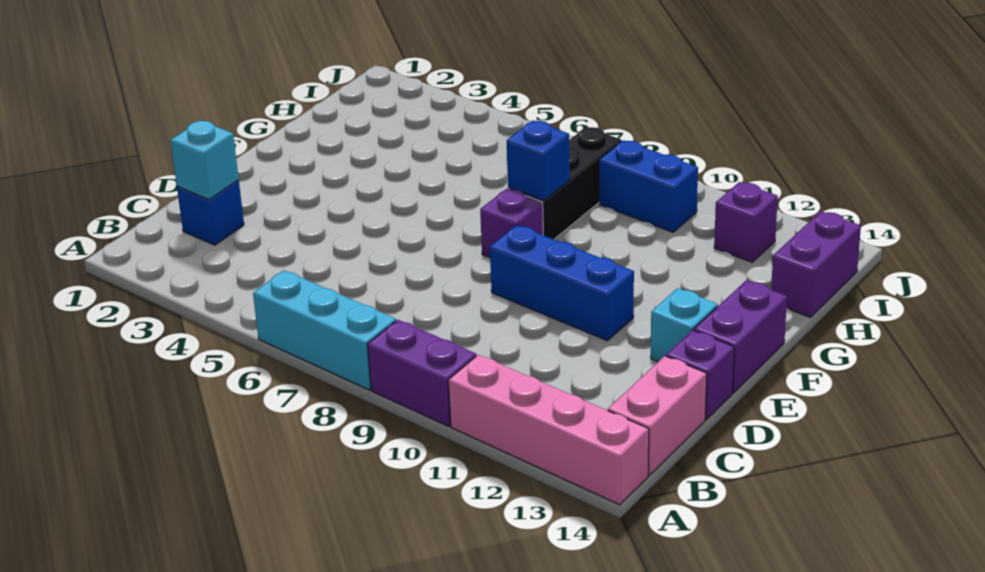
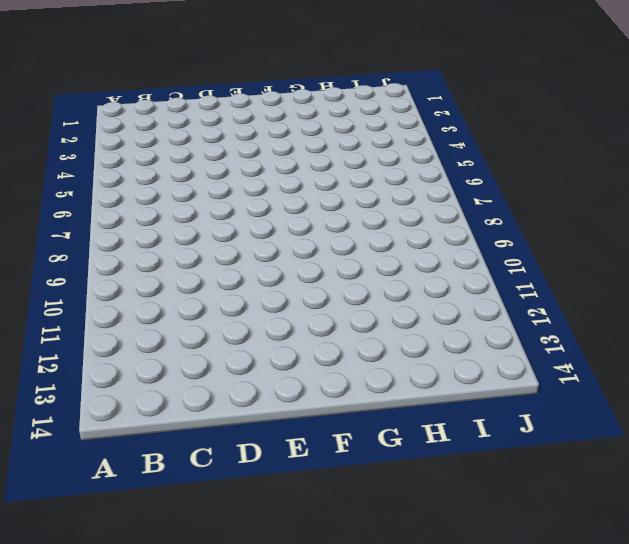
none -> cyan 1x3 brick [253,270,396,390]
none -> purple 1x2 brick [368,320,476,426]
none -> pink 1x4 brick [448,355,649,505]

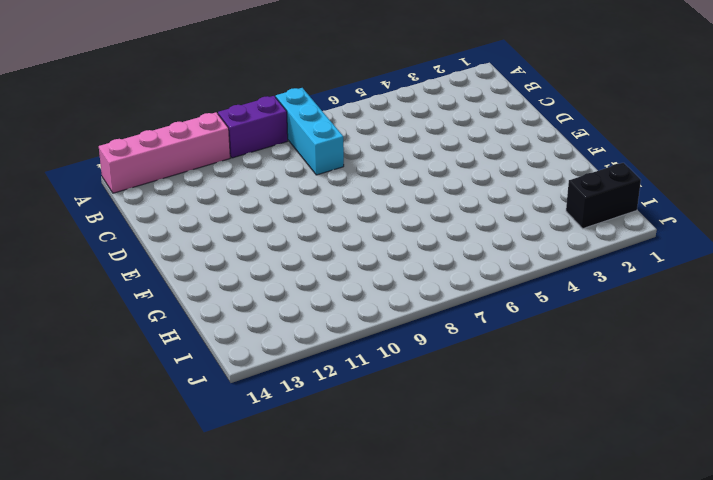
cyan 1x3 brick [276,88,344,175] -> cyan 1x3 brick turned to [253,270,396,390]
black 1x2 brick [566,163,641,229] -> none
none -> pink 1x2 brick [608,356,707,476]
none -> blue 1x1 brick [177,180,244,245]
none -> purple 1x1 brick [666,330,734,419]

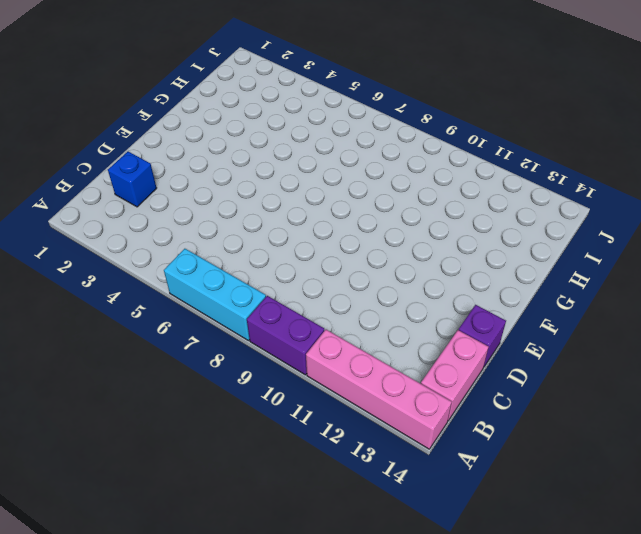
none -> blue 1x3 brick [490,225,634,341]
none -> cyan 1x1 brick [651,288,718,362]
none -> purple 1x2 brick [694,280,787,393]

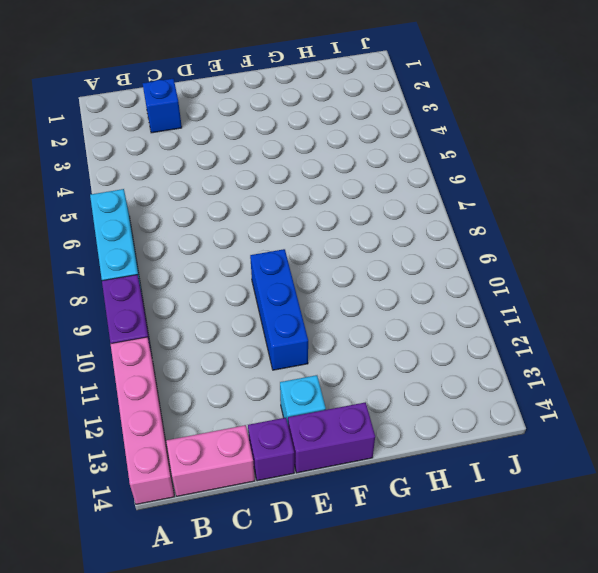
none -> purple 1x1 brick [480,189,543,258]
none -> black 1x3 brick [508,127,622,239]
none -> purple 1x2 brick [771,211,861,317]

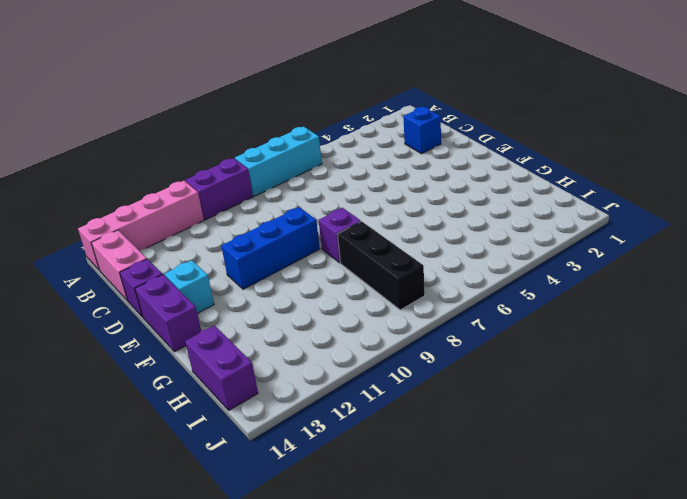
none -> blue 1x2 brick [599,140,698,232]
none -> purple 1x1 brick [714,182,778,262]
none -> cyan 1x1 brick [170,120,239,200]

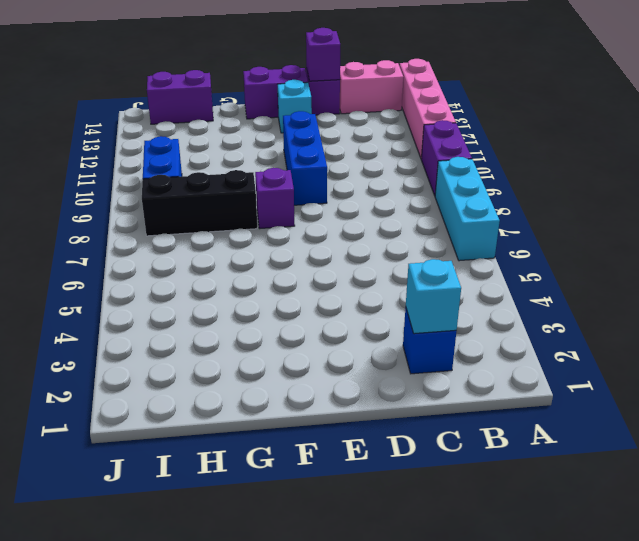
purple 1x1 brick [306,28,340,81] -> purple 1x1 brick moved to [714,182,778,262]
none -> blue 1x1 brick [507,121,570,200]

